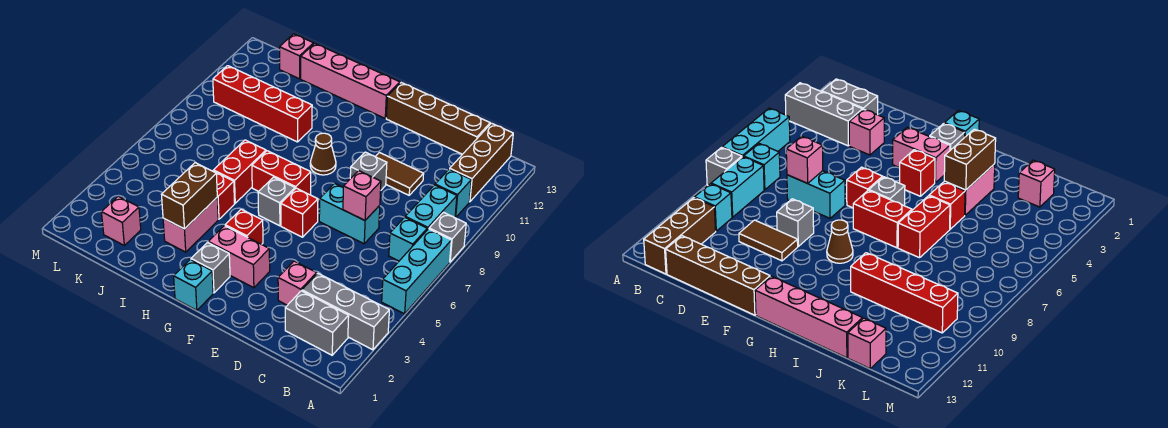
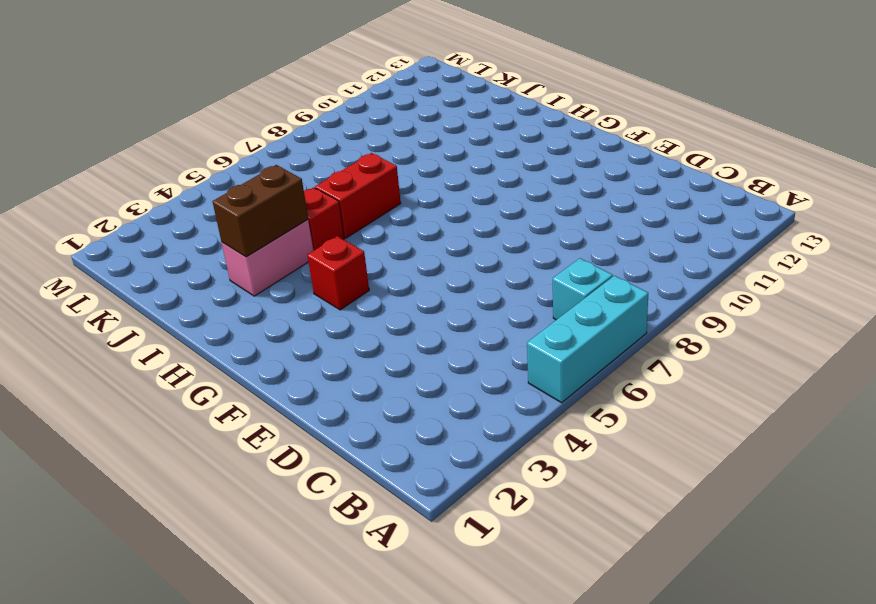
none -> grey 1x3 brick [302,273,389,350]
none -> grey 1x1 brick [429,212,466,262]
none -> grey 1x2 brick [285,291,349,355]
none -> cyan 1x2 brick [405,185,457,230]

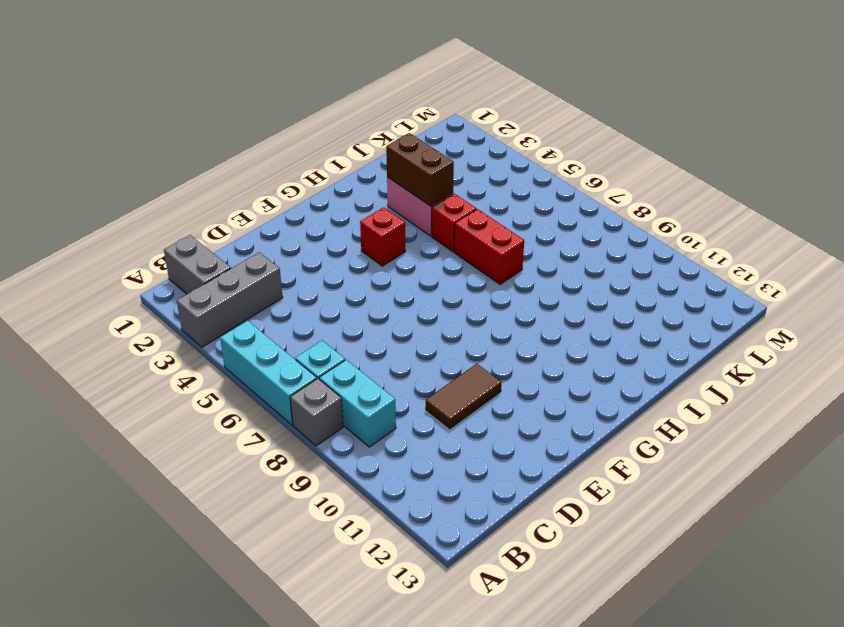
grey 1x2 brick [164,235,231,294] -> grey 1x2 brick turned to [285,291,349,355]
none -> cyan 1x1 brick [435,169,471,218]
none -> brown 1x3 brick [450,123,513,202]
none -> brown 1x4 brick [386,83,490,154]
none -> pink 1x1 brick [278,261,317,305]

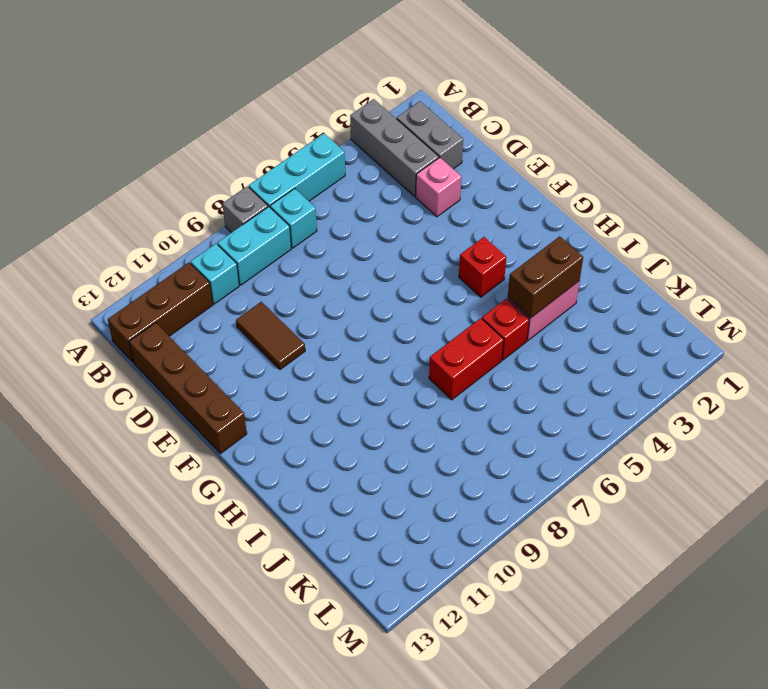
none -> cyan 1x2 brick [319,183,380,244]
none -> grey 1x1 brick [350,152,387,190]
none -> pink 1x2 brick [208,226,270,288]
none -> red 1x1 brick [281,188,318,237]

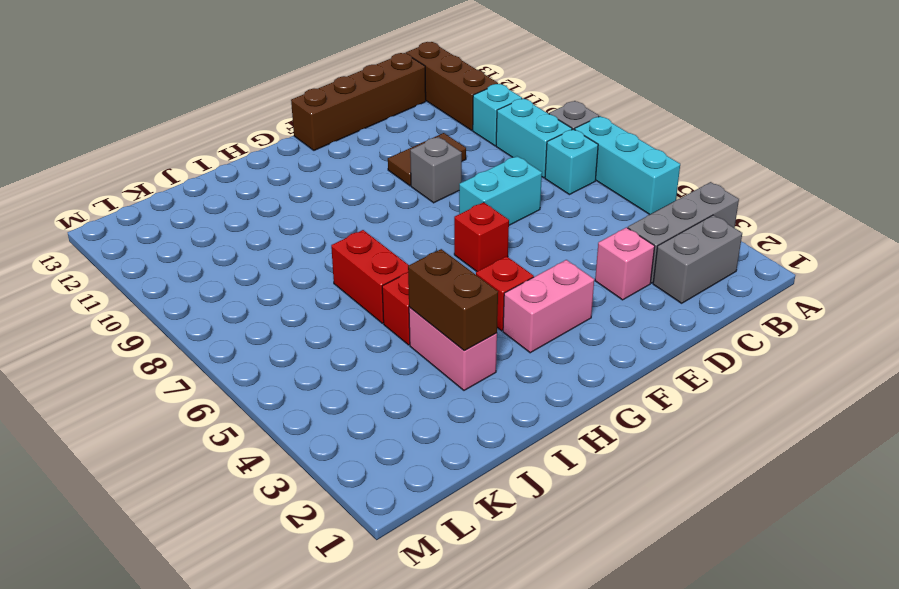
none -> cyan 1x1 brick [174,259,213,310]
none -> grey 1x1 brick [191,242,230,293]
none -> grey 1x1 brick [258,177,295,226]
none -> red 1x2 brick [252,151,311,195]

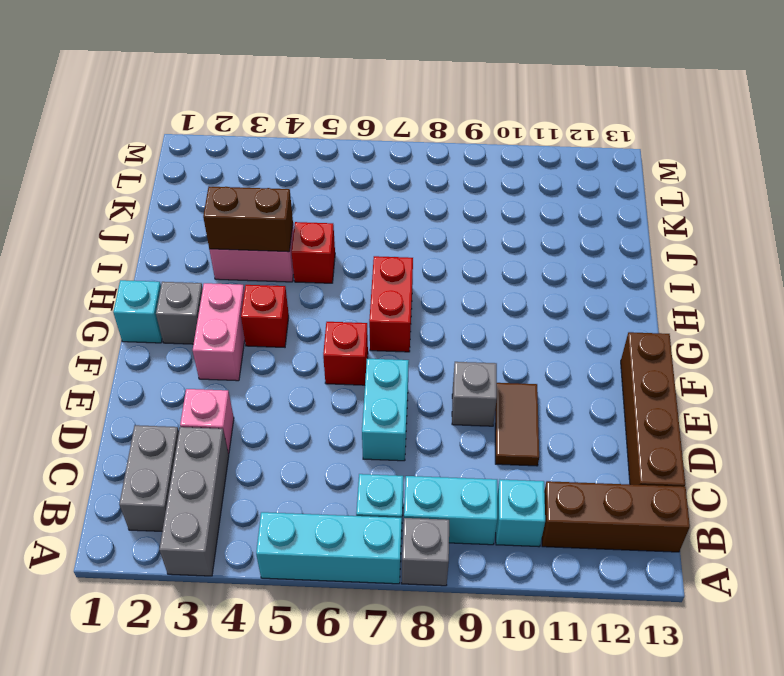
none -> grey 1x1 brick [258,177,295,226]
none -> brown 1x1 cone [310,133,336,175]
none -> pink 1x4 brick [301,43,400,118]
none -> red 1x2 brick [214,140,266,203]

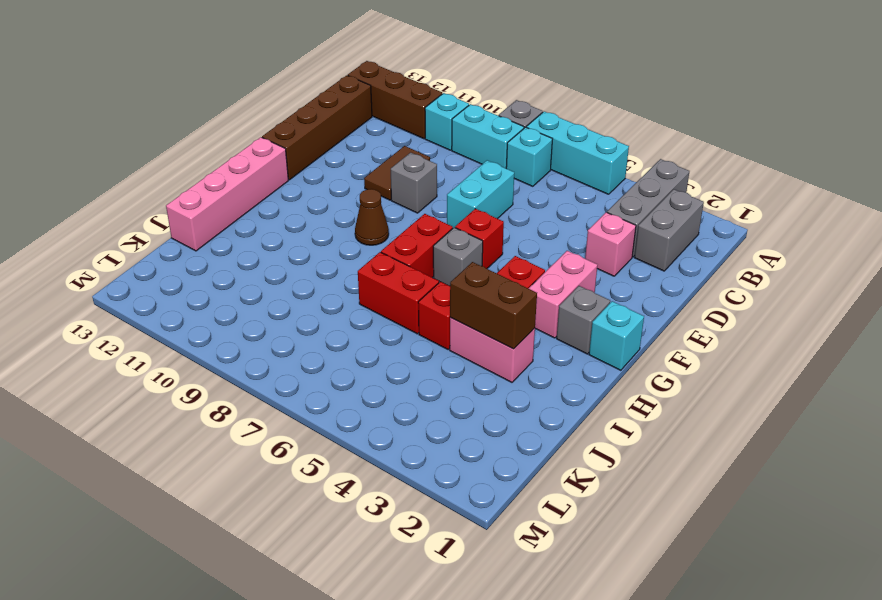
none -> red 1x4 brick [213,66,312,142]
none -> pink 1x1 brick [101,196,141,245]
none -> pink 1x1 brick [280,34,314,79]
none -> pink 1x1 brick [343,170,381,220]

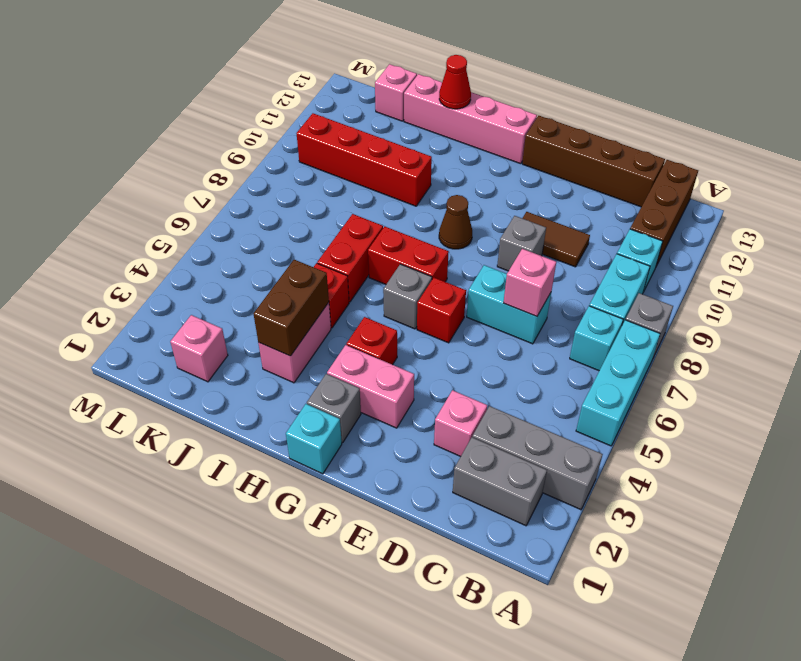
red 1x1 cone [439,55,471,109] -> none

